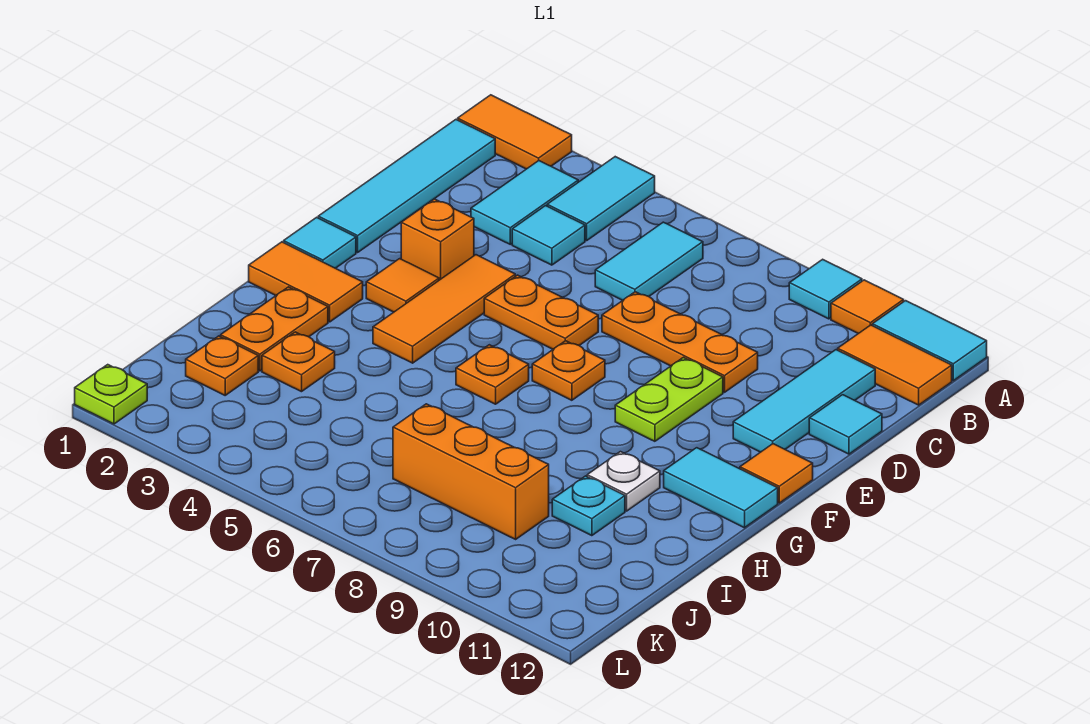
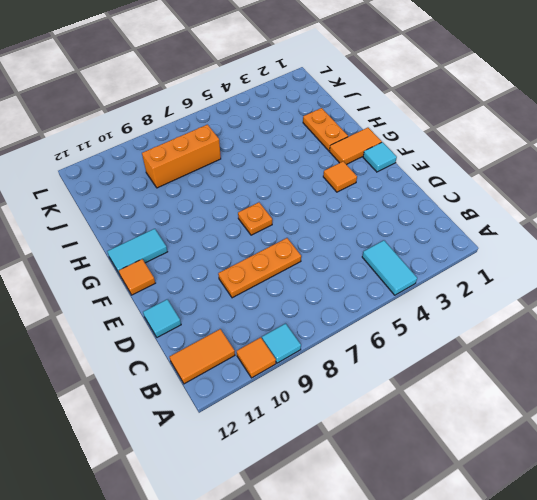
none -> orange 1x2 tile [458,95,572,169]
none -> cyan 1x2 tile [872,301,987,381]
none -> cyan 1x4 tile [318,120,495,252]
none -> cyan 1x2 tile [471,161,578,244]

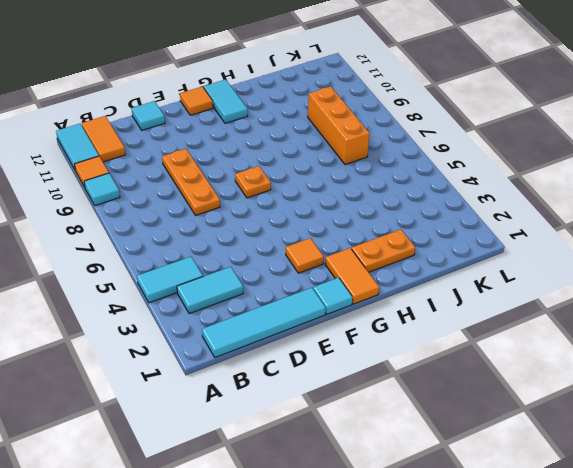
none -> orange 1x2 tile [458,95,572,169]
none -> cyan 1x2 tile [595,222,703,300]
none -> cyan 1x1 tile [512,206,585,265]
none -> cyan 1x3 tile [733,350,875,452]

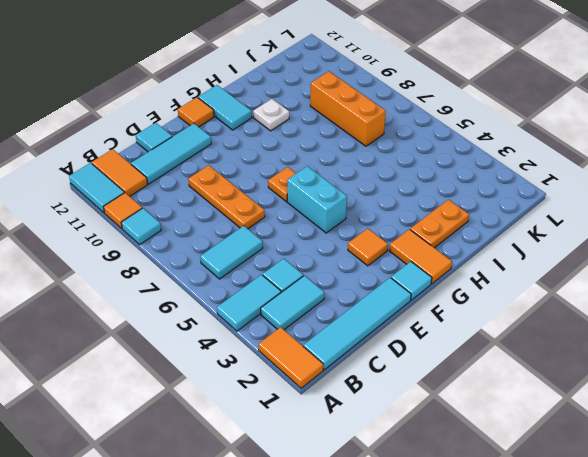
cyan 1x2 brick [287,166,347,233] -> none
none -> orange 1x1 brick [401,199,474,280]
none -> orange 1x3 tile [373,255,515,363]
none -> orange 1x2 plate [484,275,598,349]
none -> lime 1x2 plate [615,357,723,441]

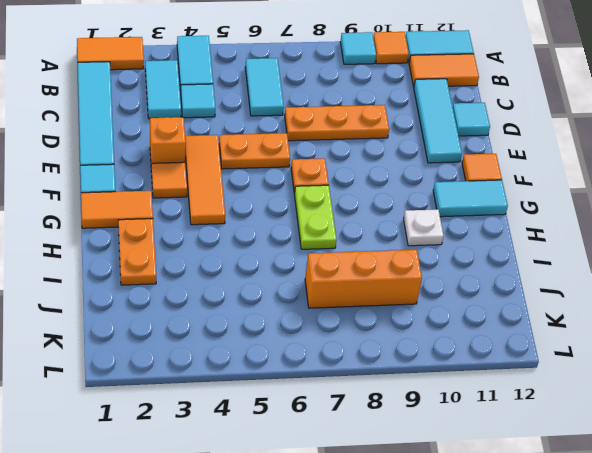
lime 1x2 plate [295,185,337,249] -> lime 1x2 plate moved to [615,357,723,441]
none -> orange 1x1 plate [456,345,529,404]
none -> orange 1x1 plate [262,332,335,392]
none -> cyan 1x1 plate [552,476,625,536]
none -> orange 1x1 plate [186,336,258,395]

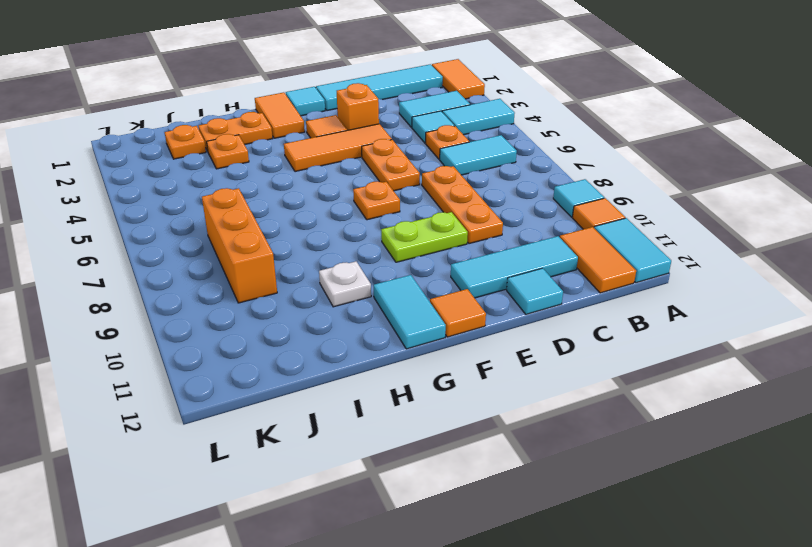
orange 1x1 plate [426,125,469,159] -> orange 1x1 plate moved to [456,345,529,404]
none -> cyan 1x1 plate [552,476,625,536]
none -> lime 1x1 plate [75,365,147,424]

